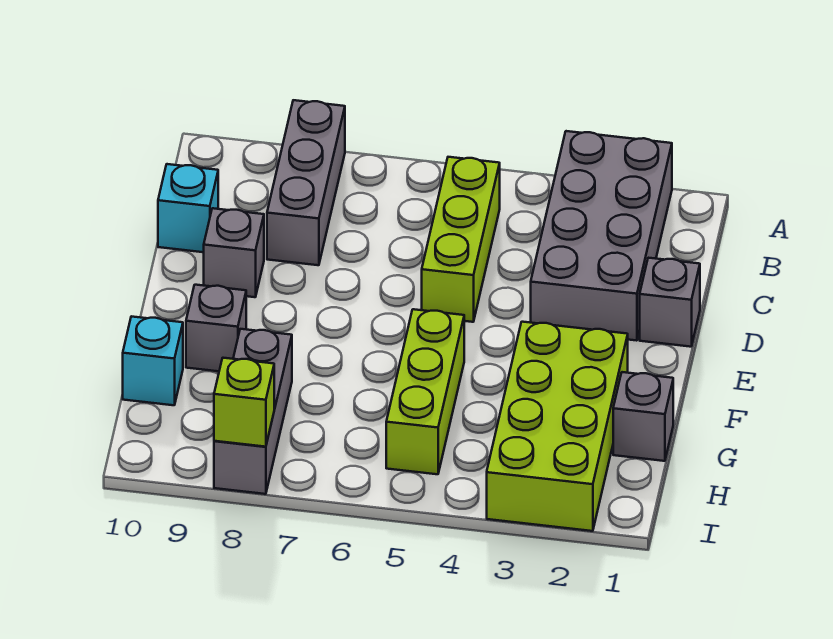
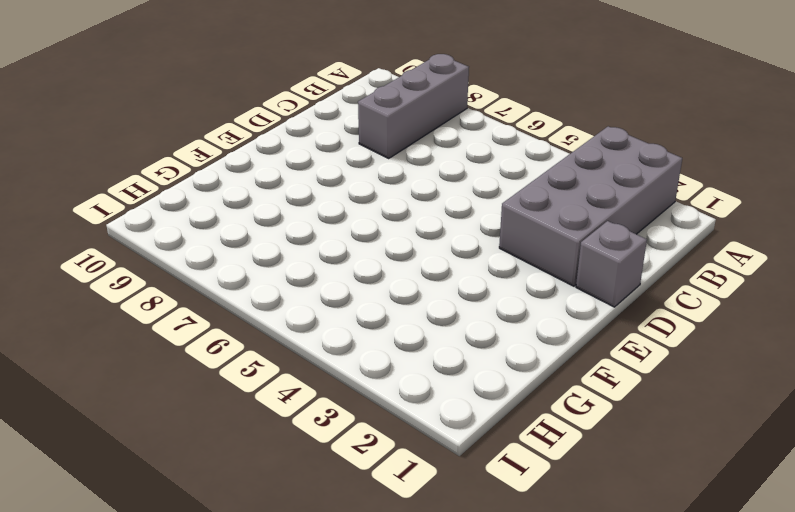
none -> lime 1x3 brick [422,157,500,322]
none -> cyan 1x1 brick [158,164,218,252]
none -> grey 1x1 brick [204,208,264,297]

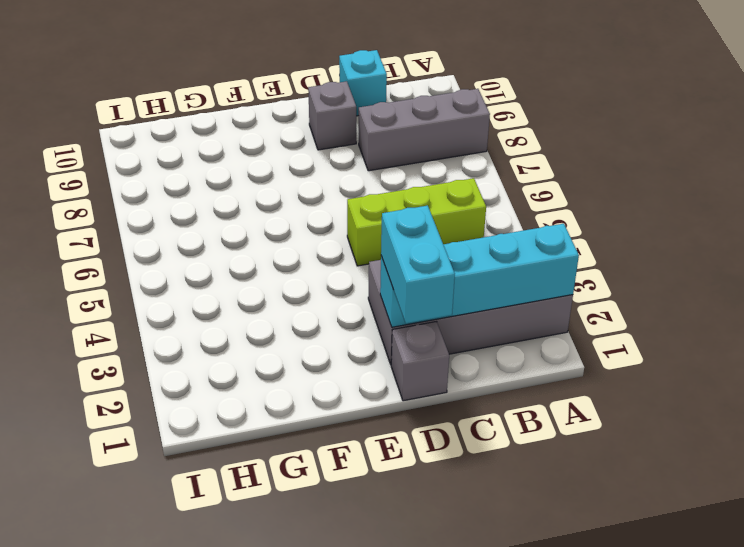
cyan 1x4 brick [380,224,579,327] -> none
cyan 1x2 brick [381,205,455,324] -> none
none -> lime 2x4 brick [487,322,628,531]
none -> lime 1x3 brick [386,309,464,474]
none -> grey 1x1 brick [186,285,246,371]

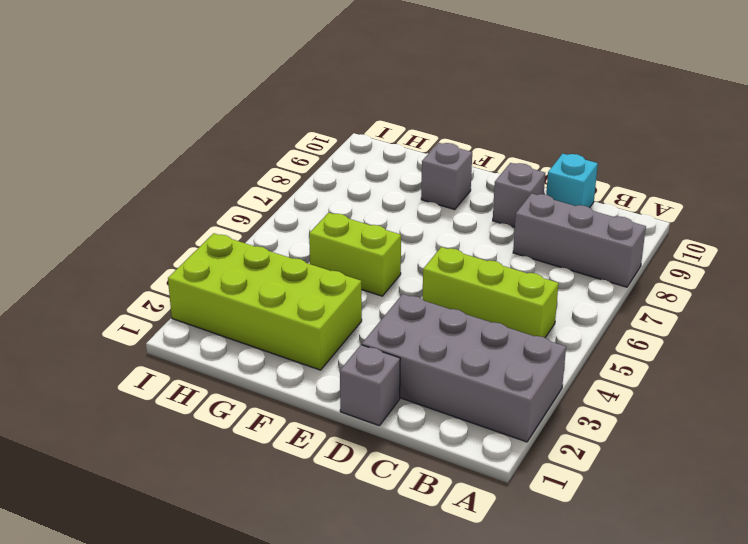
lime 1x2 brick [309,213,401,296] -> lime 1x3 brick [386,309,464,474]
none -> grey 1x1 brick [613,372,673,461]
none -> grey 1x3 brick [214,329,292,494]
none -> cyan 1x1 brick [123,316,183,405]

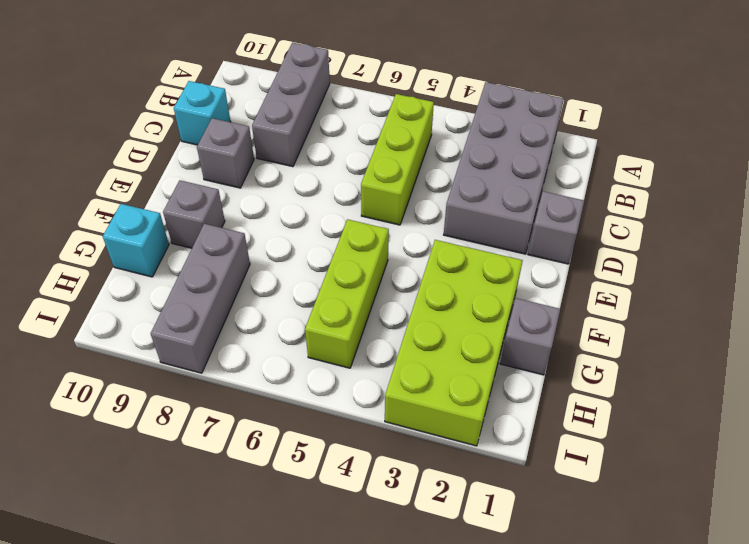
none -> lime 1x1 brick [214,358,274,447]

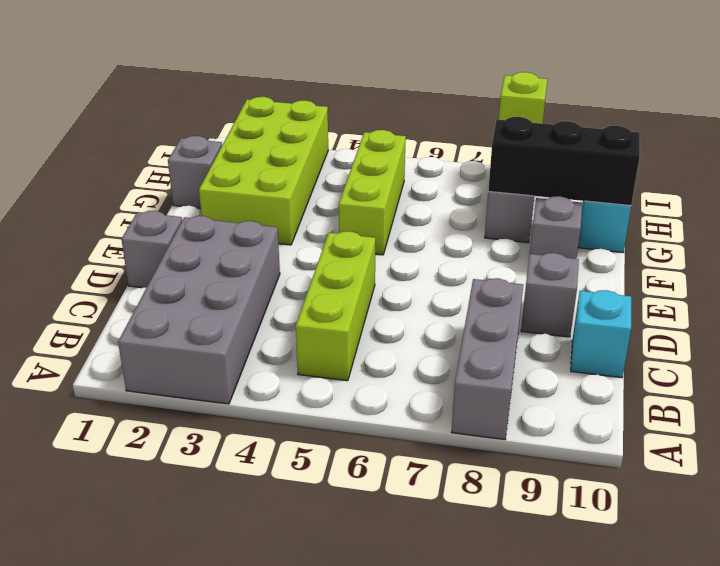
black 1x3 brick [488,117,640,206] -> none

